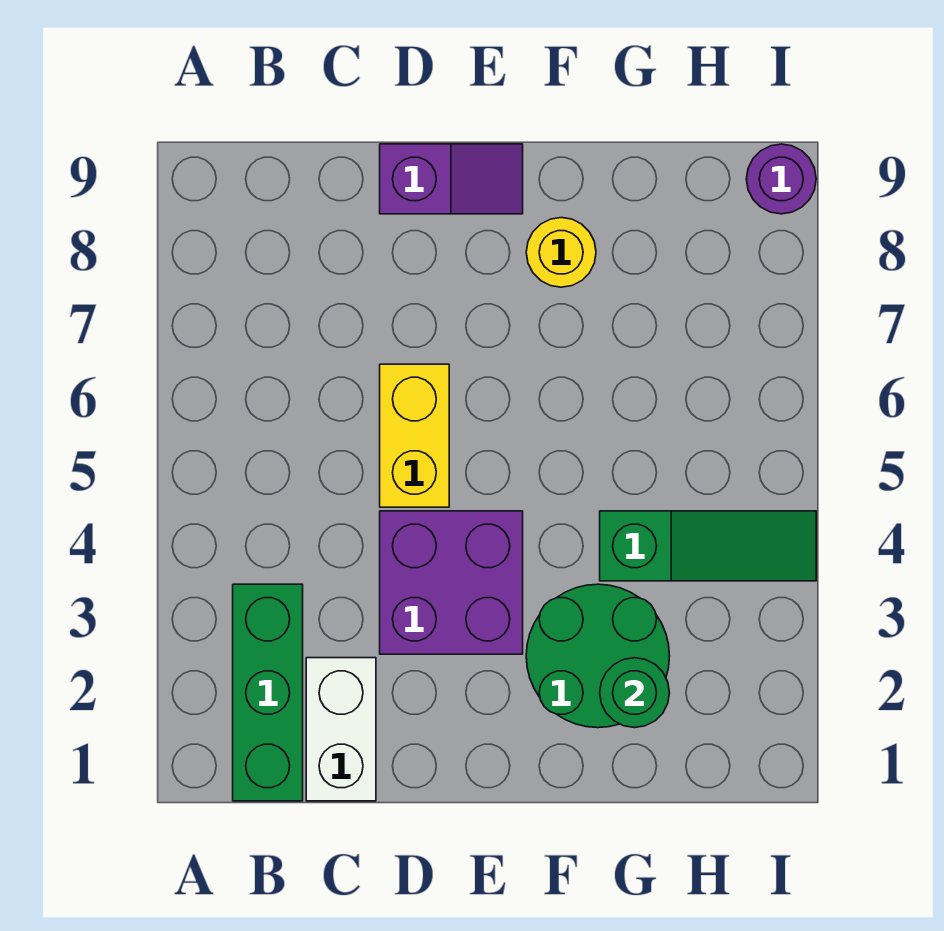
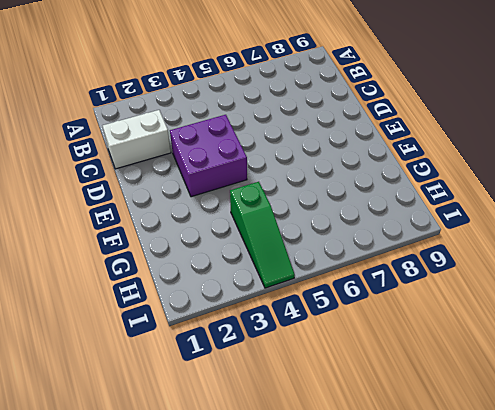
none -> green 1x3 brick [233,584,303,801]
none -> yellow 1x2 brick [380,364,449,507]

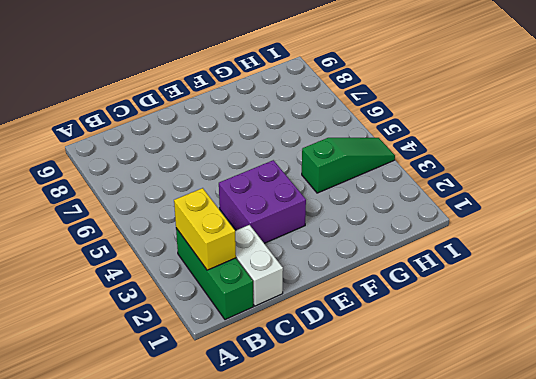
yellow 1x2 brick [174,188,236,270] -> yellow 1x2 brick moved to [380,364,449,507]
none -> purple 1x2 slope [380,144,523,214]
none -> green 2x2 round brick [526,584,669,728]

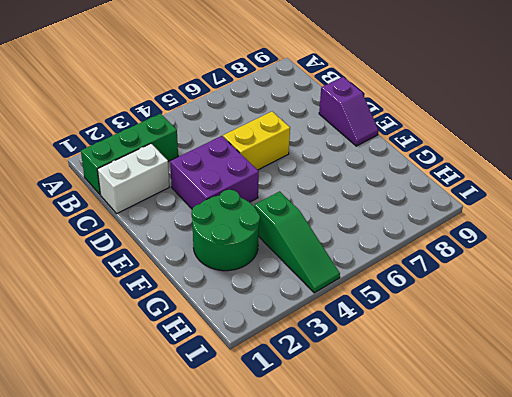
none -> yellow 1x1 round brick [526,218,596,287]
none -> purple 1x1 round brick [746,144,816,214]

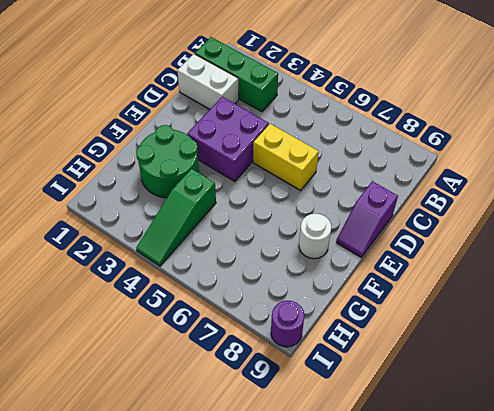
white 1x1 round brick [299,214,331,259] -> yellow 1x1 round brick [526,218,596,287]
none -> green 1x1 round brick [600,658,670,728]

